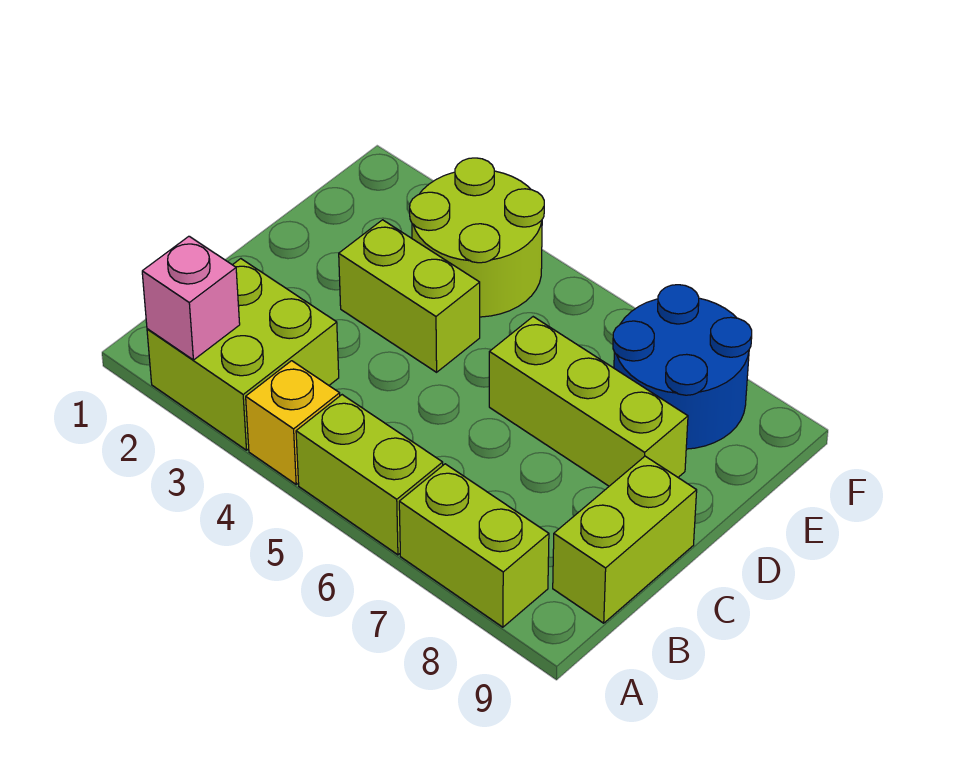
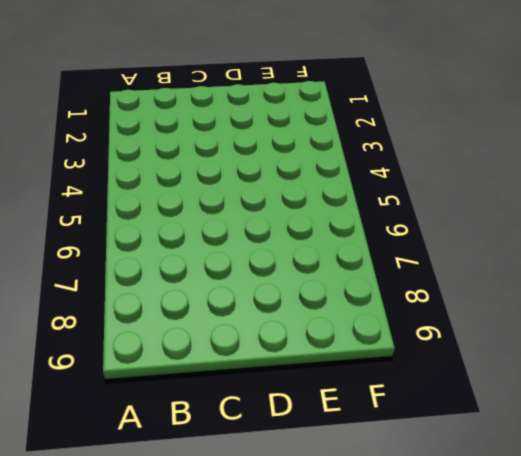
none -> lime 2x2 brick [147,259,339,450]
none -> yellow 1x1 brick [246,361,340,484]

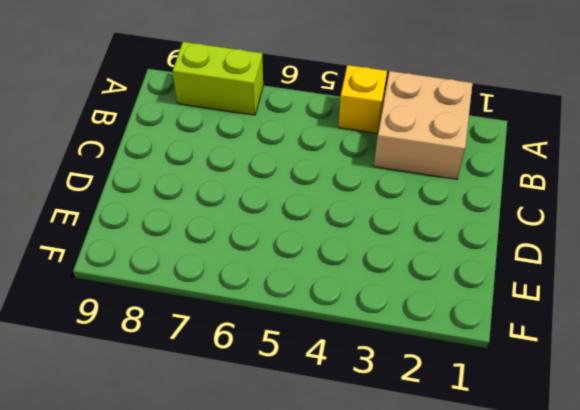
tan 2x2 brick [374,71,472,179] -> lime 2x2 brick [147,259,339,450]
none -> lime 1x2 brick [296,395,443,555]
none -> lime 1x2 brick [553,456,697,623]

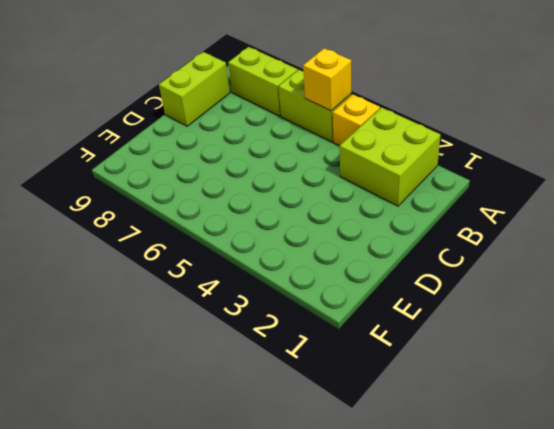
yellow 1x1 brick [303,48,351,111] -> none
none -> lime 1x2 brick [339,220,480,372]
none -> lime 1x3 brick [489,317,688,486]

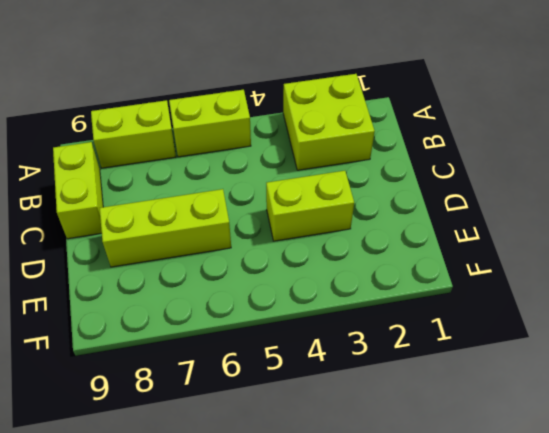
none -> yellow 1x1 brick [246,361,340,484]
none -> lime 2x2 round brick [410,158,544,317]

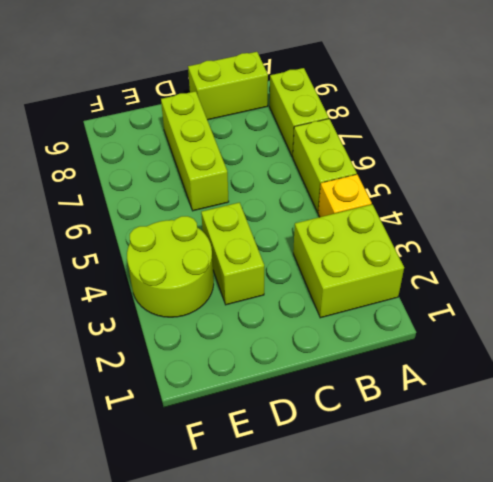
none -> blue 2x2 round brick [613,285,752,449]
none -> pink 1x1 brick [142,236,240,360]

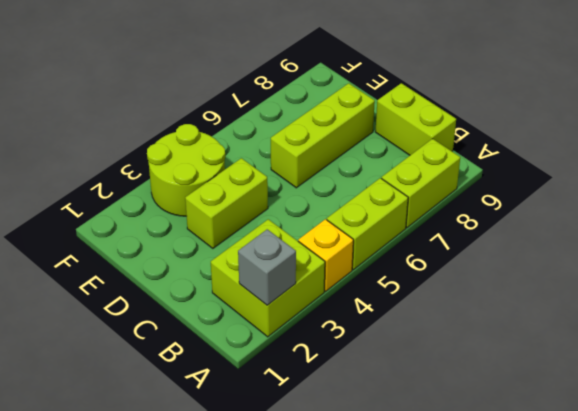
grey 1x1 brick [238,229,296,305] -> pink 1x1 brick [142,236,240,360]
none -> blue 2x2 round brick [613,285,752,449]

